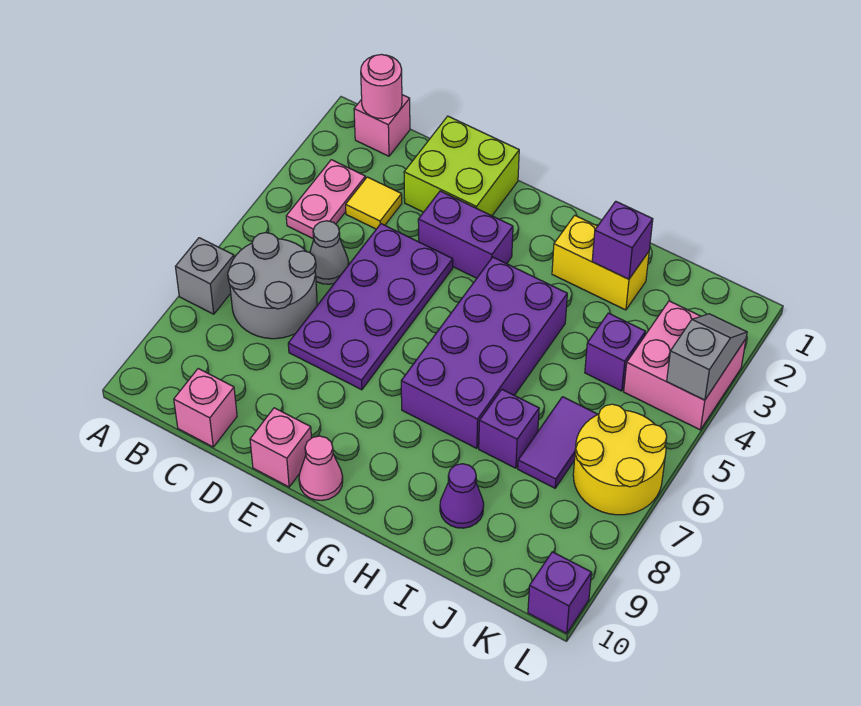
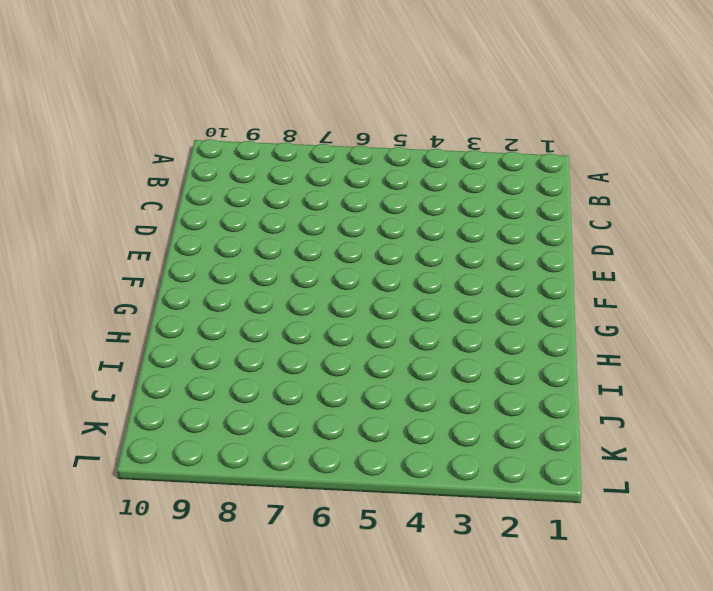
none -> grey 1x1 brick [175,238,234,314]
none -> pink 1x1 brick [354,95,410,156]
none -> pink 1x2 plate [286,160,365,239]

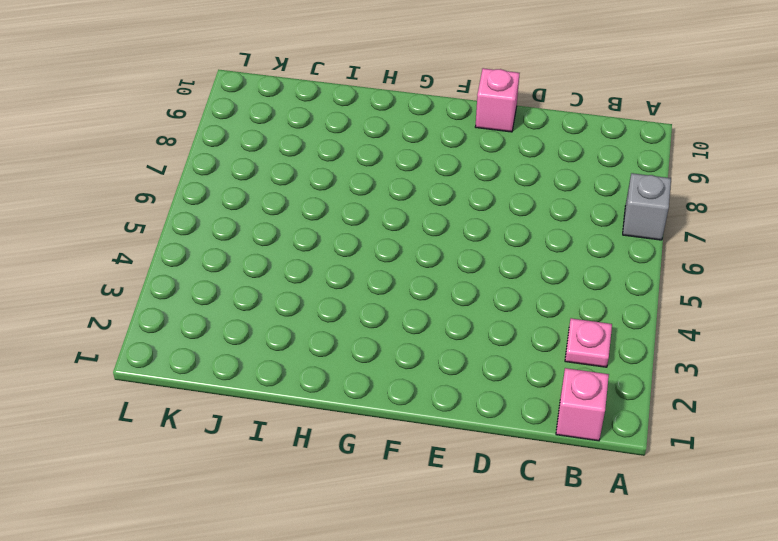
pink 1x1 plate [565,318,612,367] -> pink 1x2 plate [286,160,365,239]
none -> grey 2x2 round brick [228,233,317,339]
none -> yellow 1x1 tile [346,177,402,229]
none -> grey 1x1 cone [310,221,349,284]

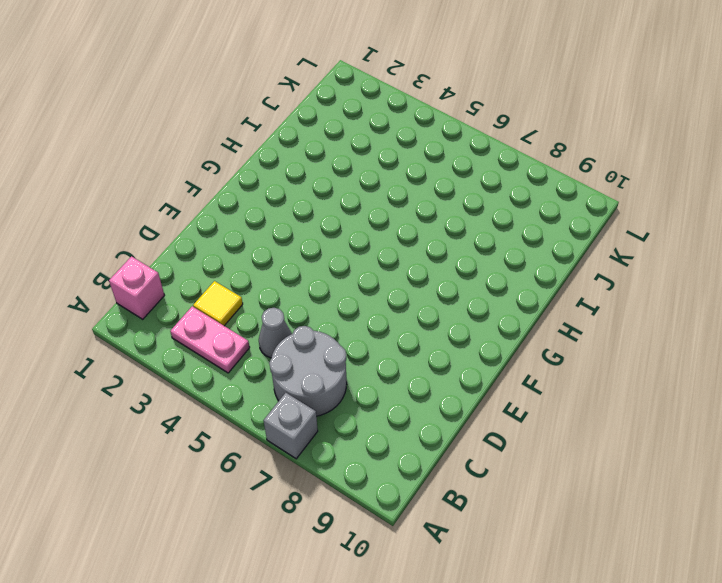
none -> pink 1x1 brick [174,369,237,447]
none -> lime 2x2 brick [404,116,519,216]
none -> purple 2x4 plate [288,224,453,390]

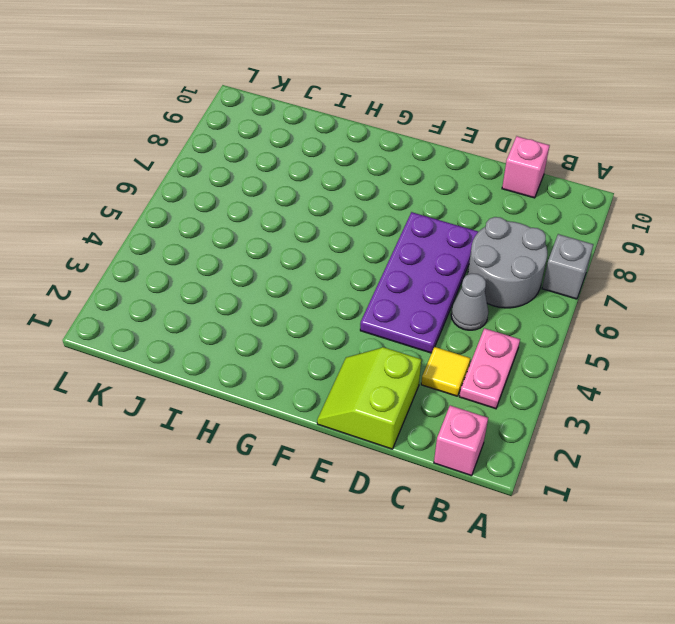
lime 2x2 slope [317,347,421,449] -> lime 2x2 brick [404,116,519,216]
none -> purple 1x2 brick [418,191,513,278]
none -> pink 1x1 brick [250,408,311,487]
none -> pink 1x1 cone [299,436,343,500]

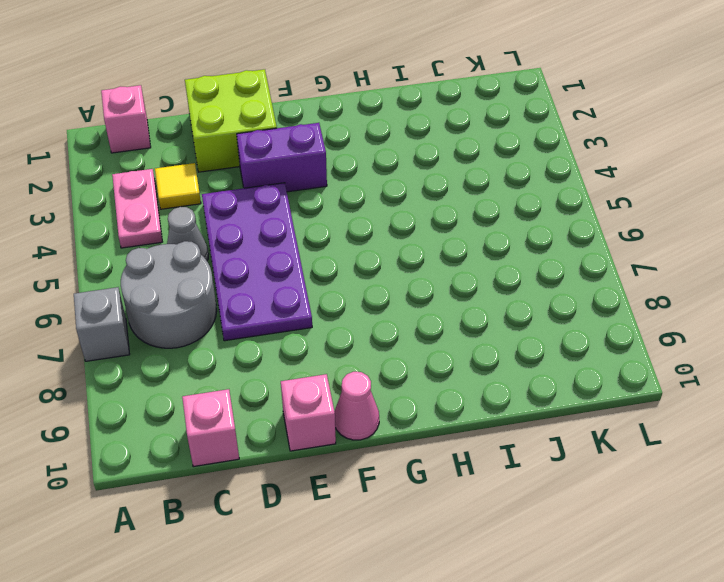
none -> purple 2x4 brick [401,257,567,448]
none -> yellow 1x2 brick [552,215,649,310]
none -> purple 1x1 brick [479,389,539,468]

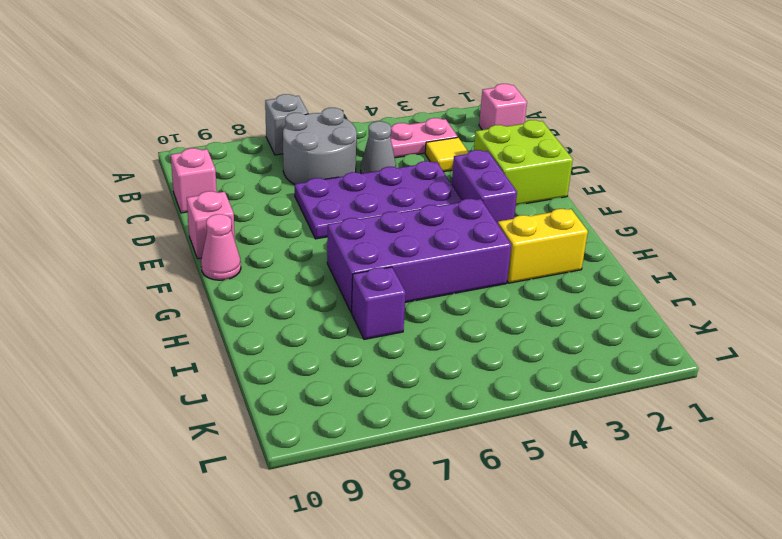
yellow 1x2 brick [498,209,588,283] -> yellow 1x2 brick turned to [552,215,649,310]
none -> purple 1x1 cone [440,464,484,528]
none -> purple 1x1 brick [585,313,645,391]
none -> purple 1x2 tile [518,397,598,488]

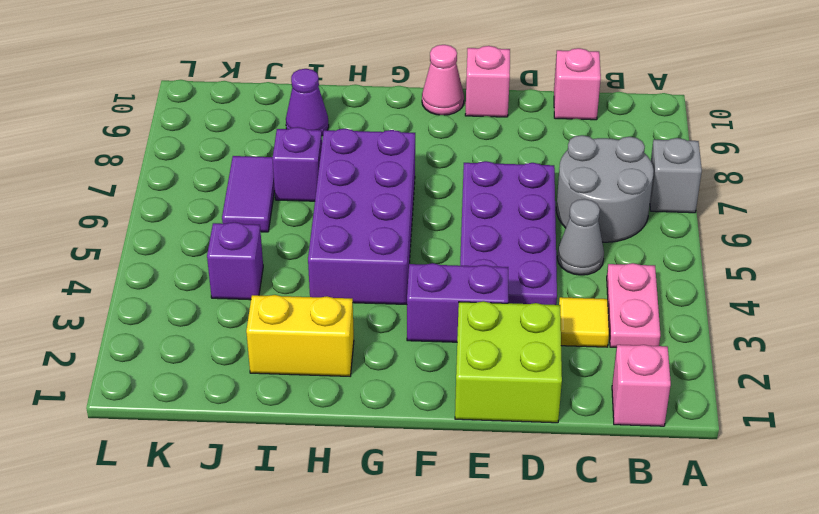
none -> pink 2x2 brick [624,301,746,430]
none -> yellow 2x2 round brick [573,404,667,515]
none -> purple 1x1 brick [528,552,591,633]

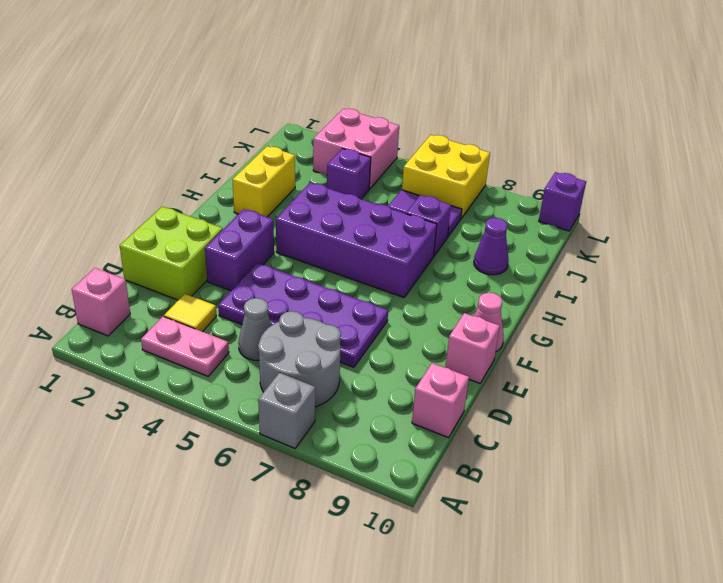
yellow 2x2 brick [402,135,490,218] -> yellow 2x2 round brick [573,404,667,515]
none -> pink 1x1 round brick [361,54,402,119]
none -> purple 1x1 brick [592,201,653,279]
none -> grey 1x2 slope [667,314,747,400]

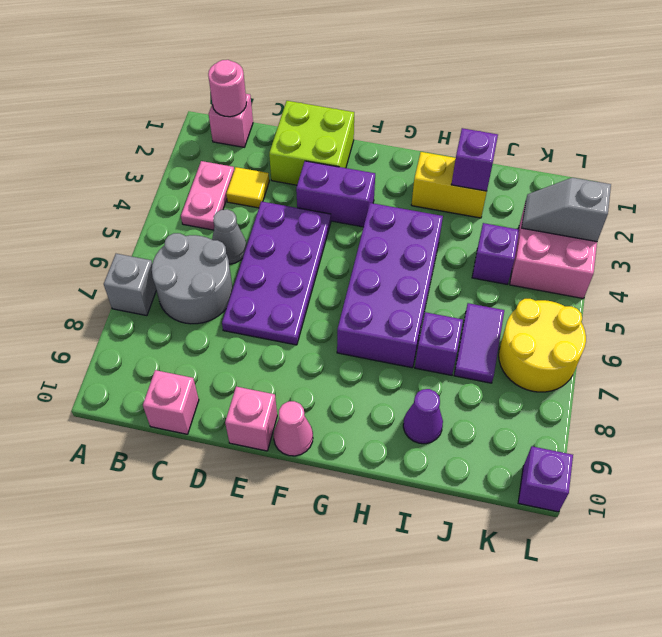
grey 1x2 slope [522,178,611,242] -> grey 1x2 slope turned to [667,314,747,400]

